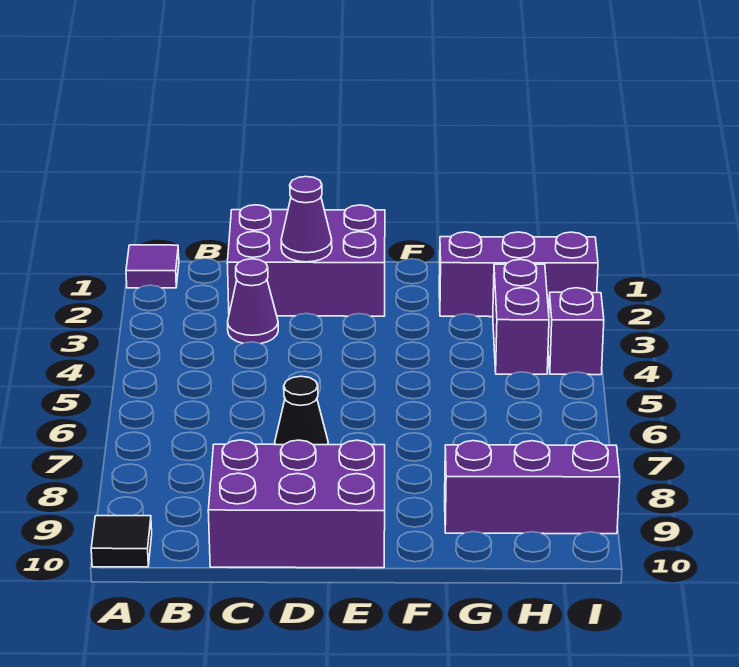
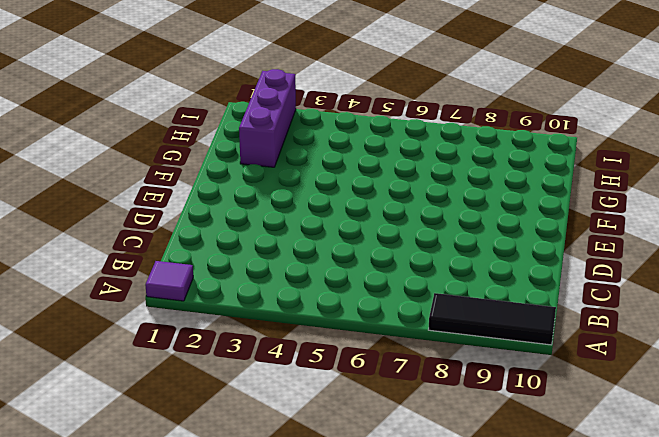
black 1x3 tile [429,293,556,345] -> black 1x1 tile [91,516,152,567]
none -> purple 2x3 brick [227,205,385,316]
none -> purple 1x1 cone [228,259,278,344]

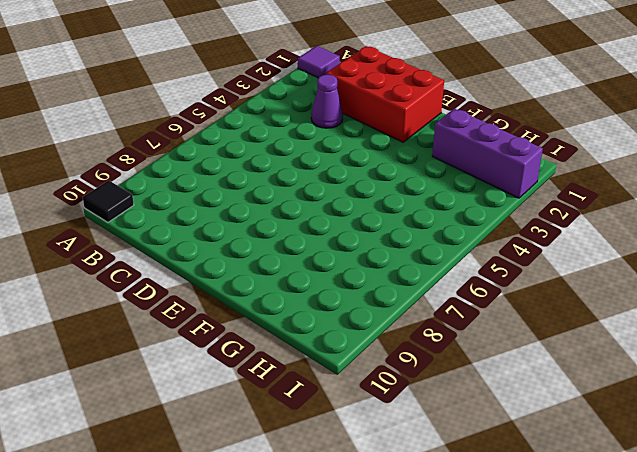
red 2x3 brick [326,46,444,142] -> purple 2x3 brick [227,205,385,316]
none -> purple 2x3 brick [208,440,385,568]
none -> black 1x1 cone [275,376,328,445]

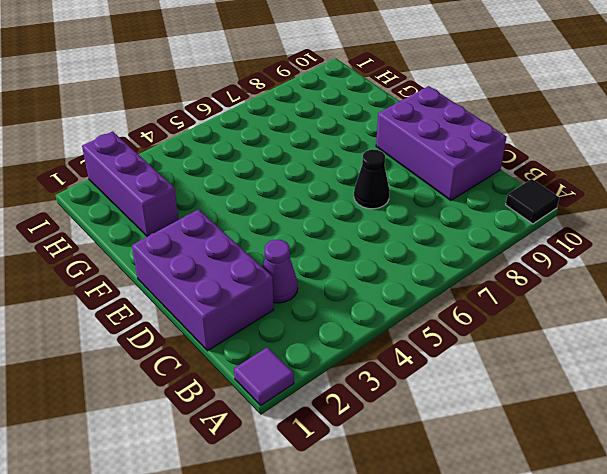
none -> purple 1x3 brick [445,441,620,534]
none -> purple 1x2 brick [493,260,549,374]

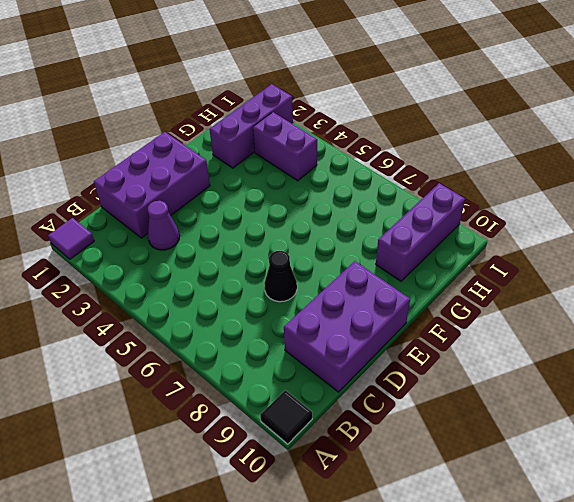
none -> purple 1x1 brick [548,288,604,375]
none -> purple 1x1 cone [281,177,332,262]

